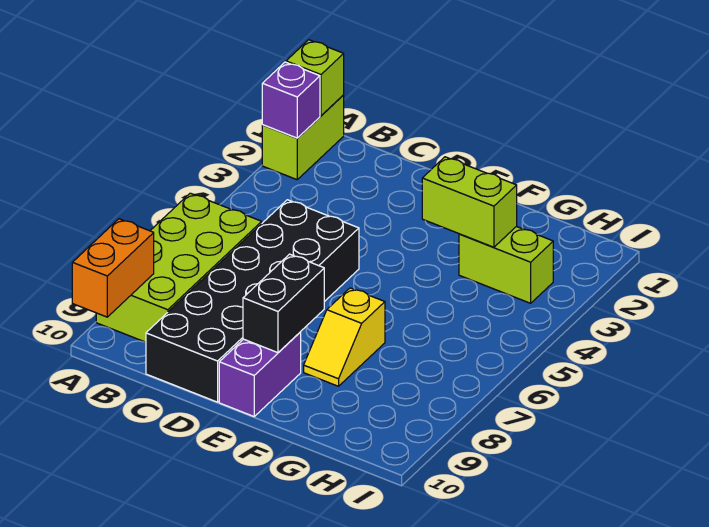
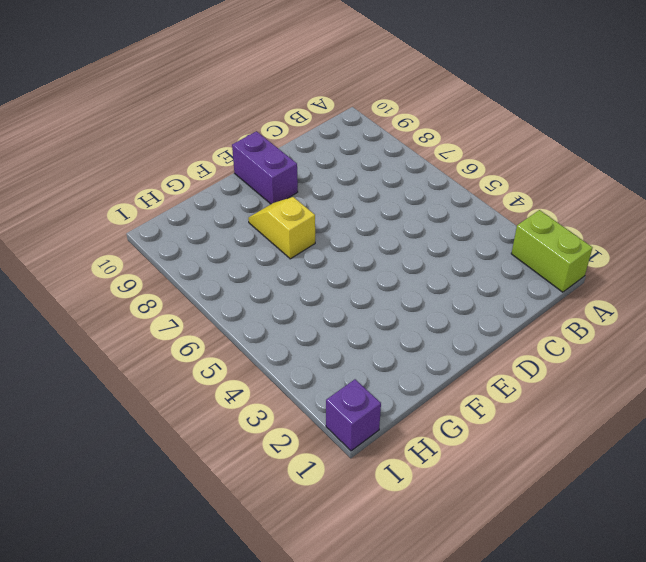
purple 1x1 brick [326,379,381,451] -> purple 1x1 brick moved to [262,62,320,138]
none -> lime 2x4 brick [96,193,262,342]
none -> black 2x6 brick [146,200,359,402]

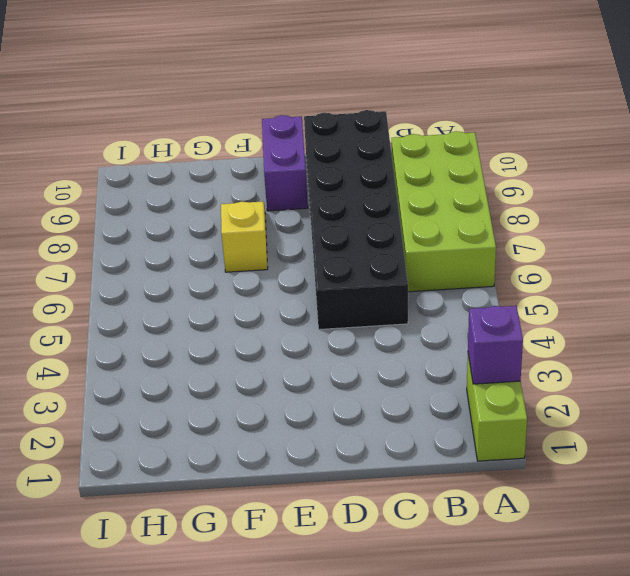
none -> lime 1x2 brick [459,227,553,303]
none -> lime 1x1 brick [286,40,344,116]

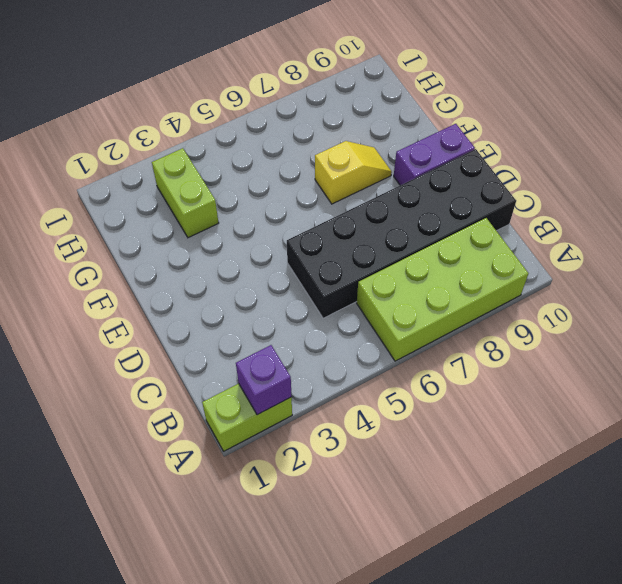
none -> lime 1x1 brick [286,40,344,116]
none -> orange 1x2 brick [72,219,154,317]

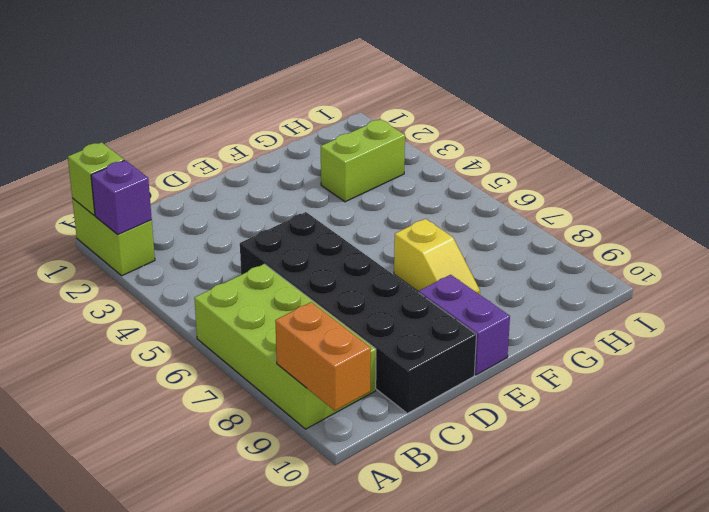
none -> black 1x2 brick [243,254,324,353]
none -> lime 1x2 brick [422,157,517,247]

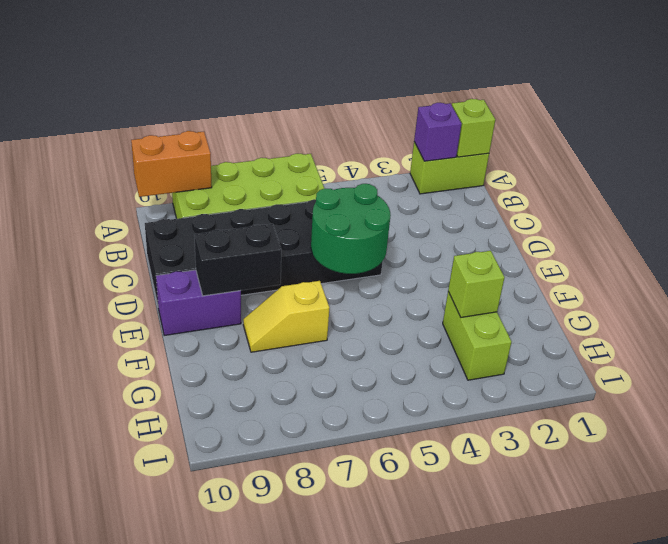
green 2x2 round brick [311,184,391,274] -> none
lime 1x1 brick [448,251,505,317] -> lime 1x2 brick [422,157,517,247]

